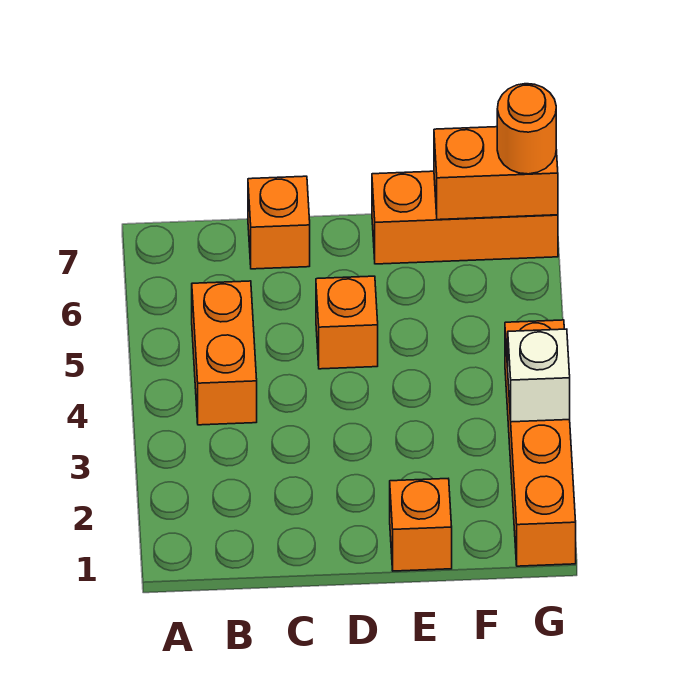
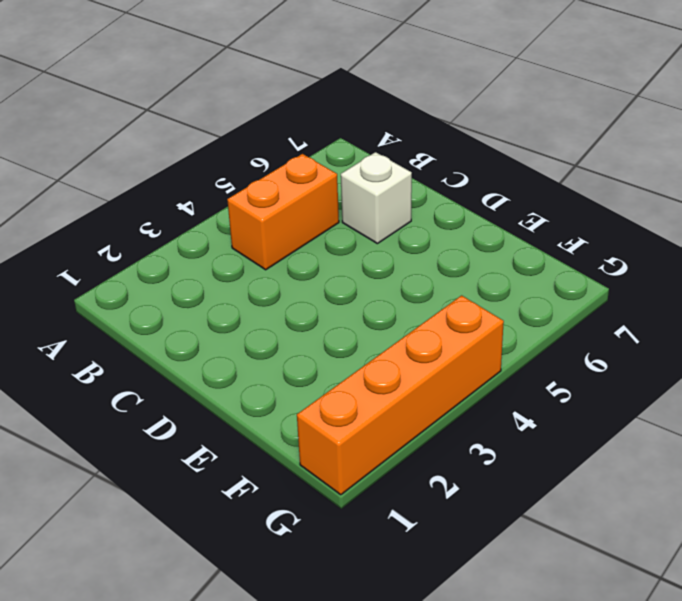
white 1x1 brick [341,152,412,244] -> white 1x1 brick moved to [508,329,570,422]
none -> orange 1x1 brick [248,176,310,269]
none -> orange 1x1 brick [316,276,378,369]

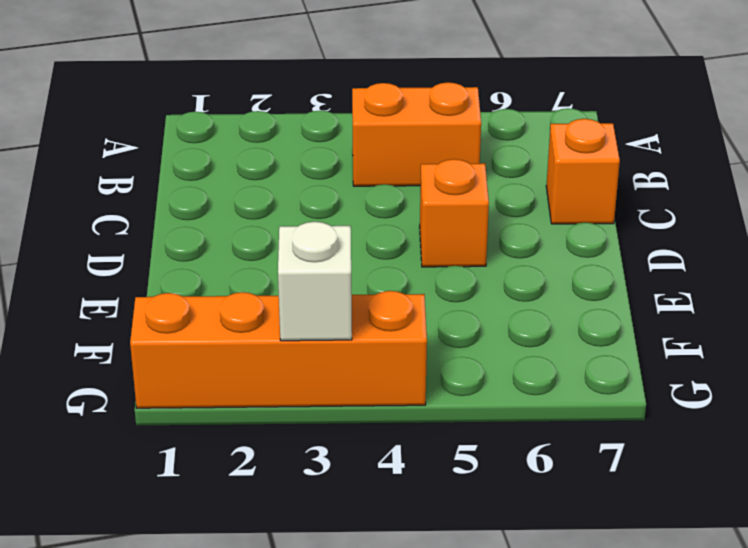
none -> orange 1x1 brick [390,479,452,571]
none -> orange 1x3 brick [372,171,558,264]

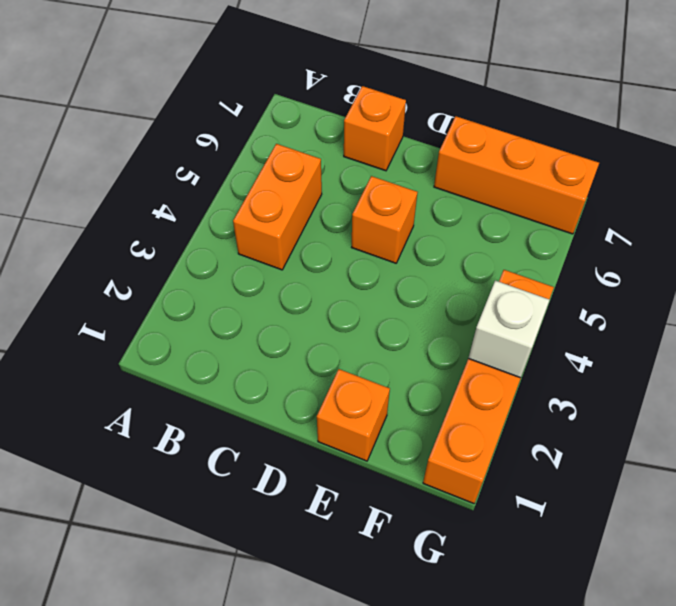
none -> orange 1x2 brick [434,127,558,220]
none -> orange 1x1 round brick [497,84,556,174]

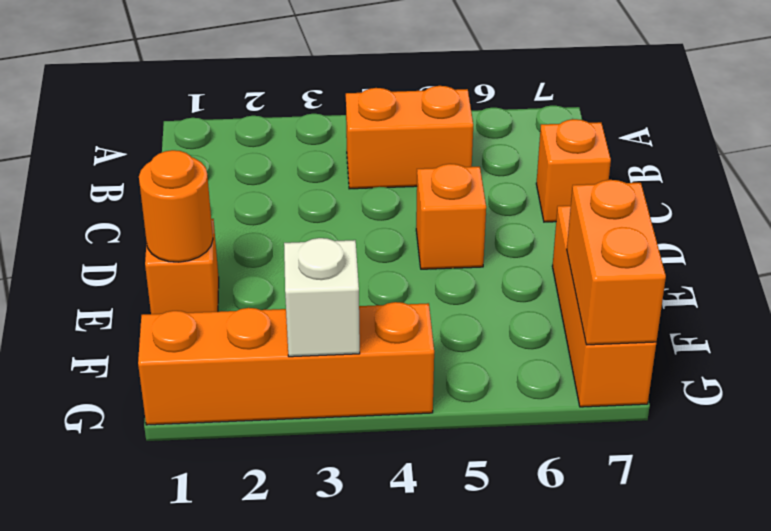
orange 1x1 round brick [139,150,213,262] -> orange 1x1 round brick moved to [497,84,556,174]

